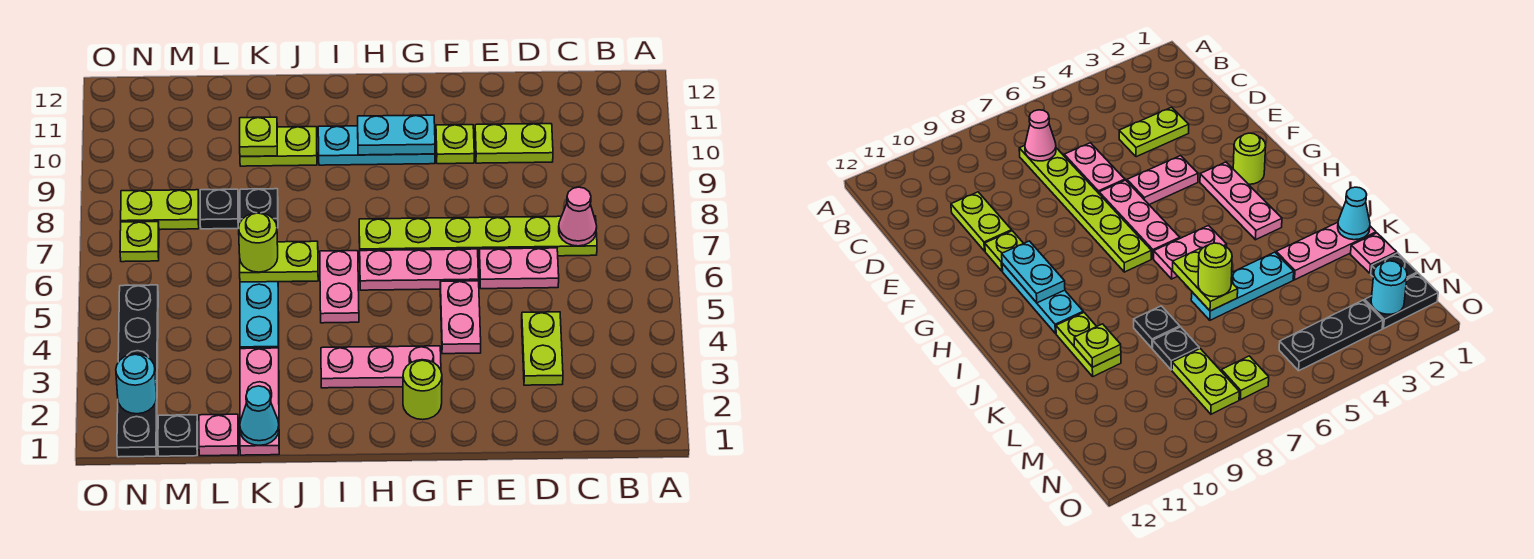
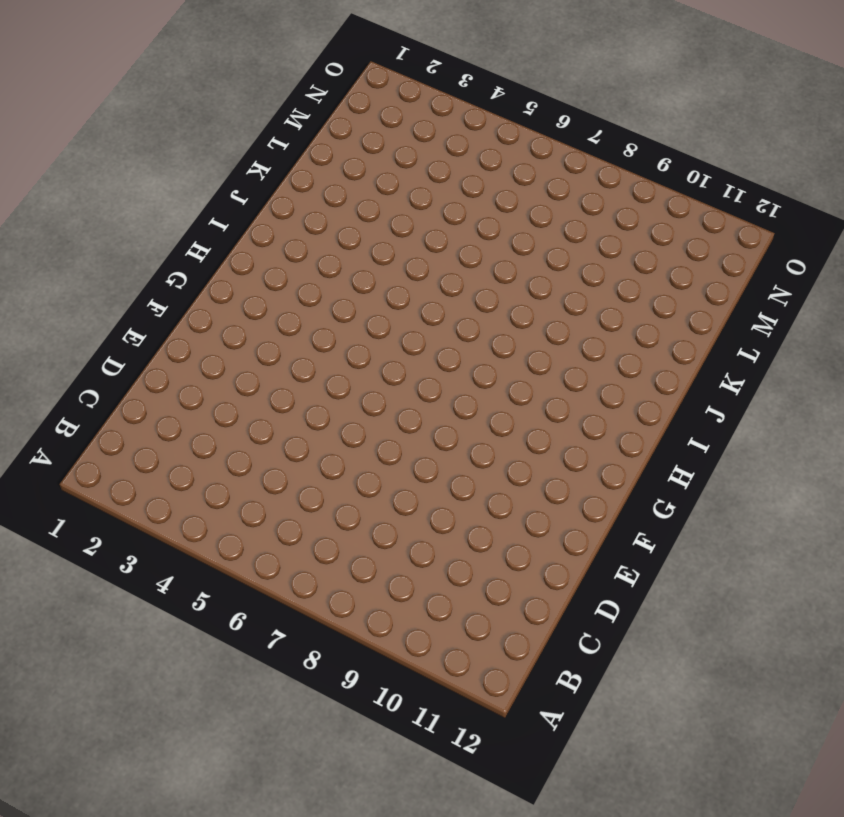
none -> lime 1x6 plate [359,216,597,257]
none -> lime 1x2 plate [522,312,563,385]
none -> pink 1x2 plate [479,248,559,289]

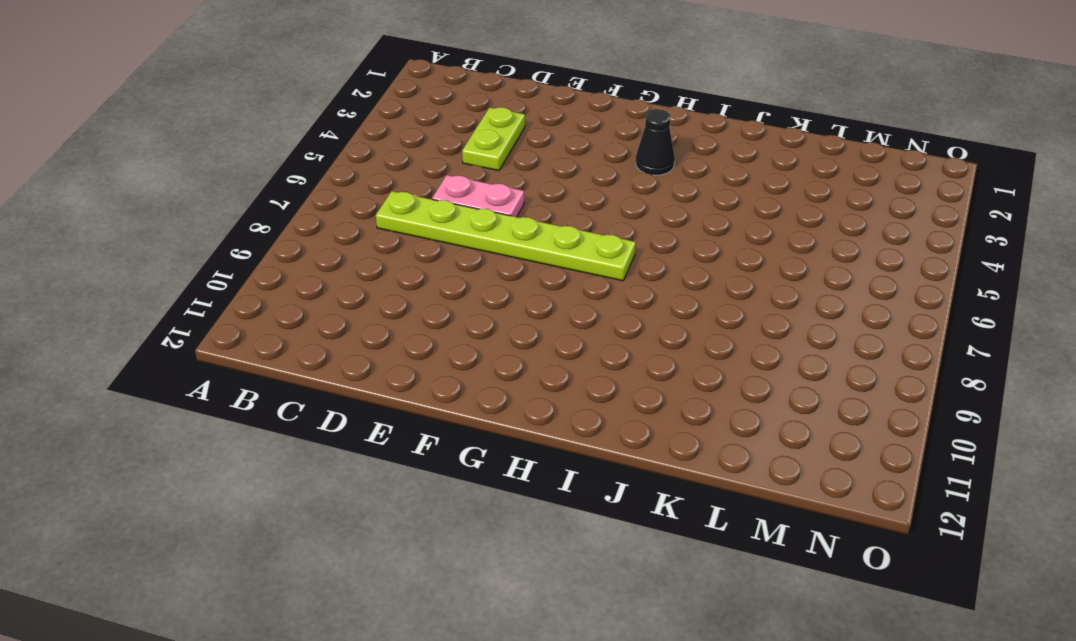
black 1x1 cone [636,109,675,175] -> pink 1x3 plate [321,346,441,388]
none -> lime 1x2 plate [475,124,553,163]
none -> pink 1x2 plate [440,281,481,354]
none -> pink 1x3 plate [360,249,479,290]

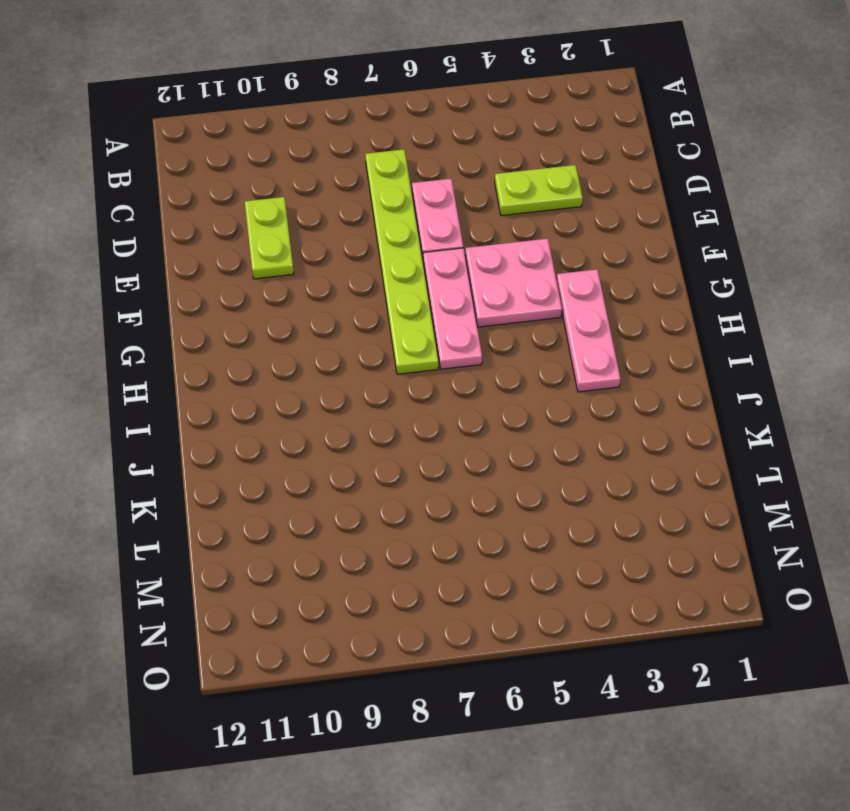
pink 2x2 plate [465,239,562,327] -> pink 1x2 plate [440,281,481,354]
none -> lime 1x1 plate [436,125,474,164]
none -> lime 1x1 round brick [403,360,442,420]
none -> cyan 1x3 plate [318,126,435,165]

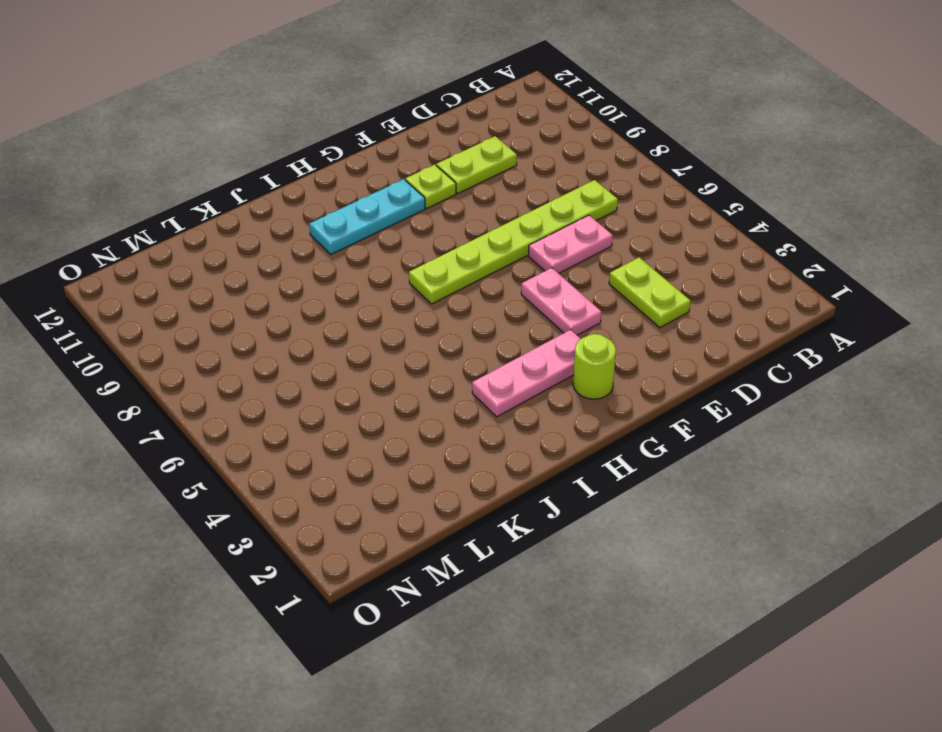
none -> pink 1x3 plate [360,249,479,290]
none -> pink 1x2 plate [320,251,359,323]
none -> lime 1x2 plate [240,127,317,166]

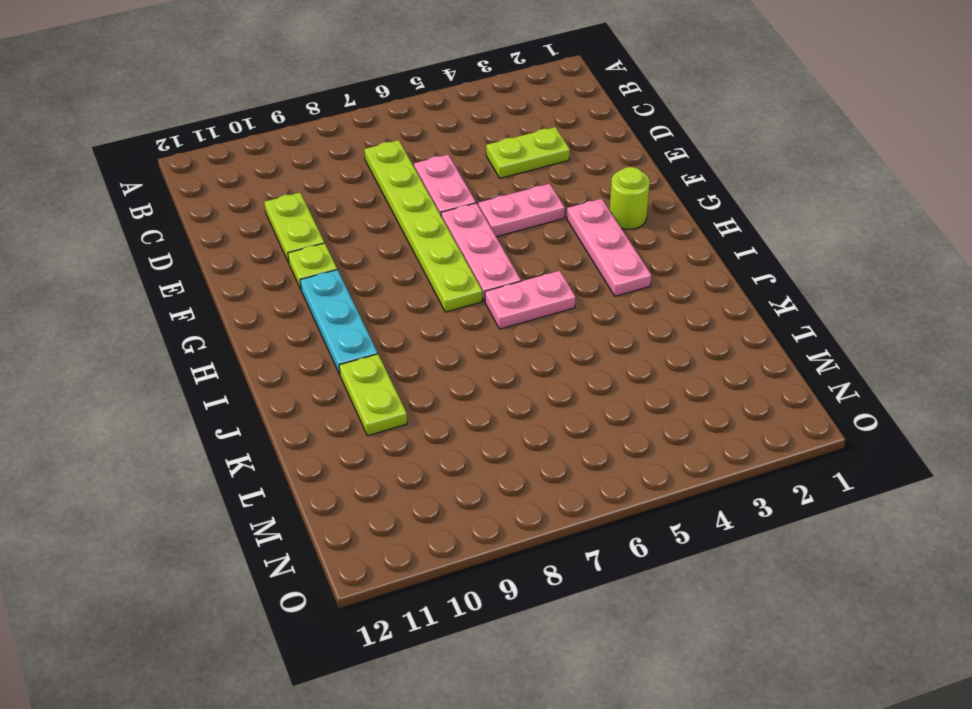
none -> pink 1x3 plate [240,348,279,455]
none -> cyan 1x3 plate [240,282,279,349]
none -> black 1x1 plate [240,189,278,228]

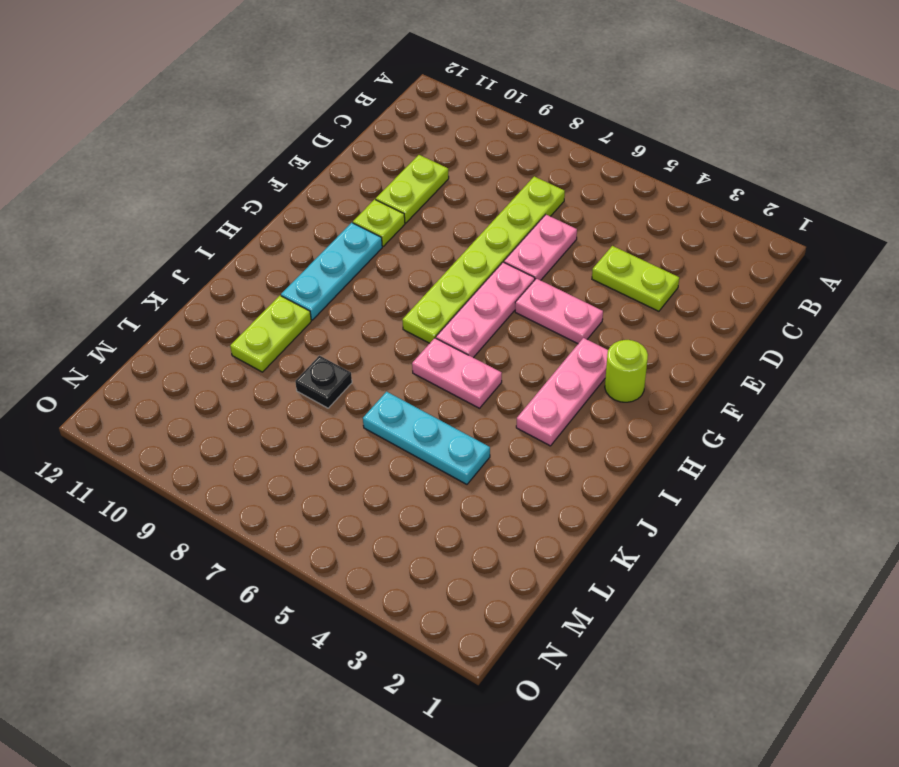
none -> pink 1x3 plate [240,348,279,455]
none -> pink 1x1 plate [199,414,238,456]
none -> black 1x1 plate [200,189,238,229]

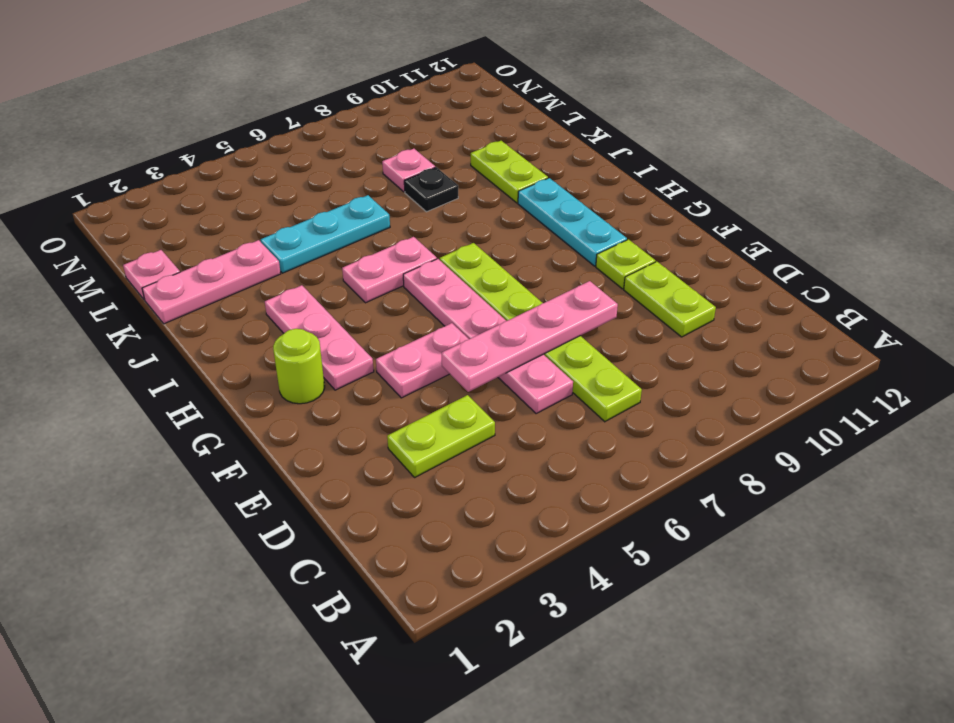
pink 1x4 plate [442,281,618,392] -> none
pink 1x1 plate [382,149,435,192] -> black 1x1 plate [200,189,238,229]
none -> black 1x1 plate [158,415,198,456]
none -> lime 1x2 plate [121,190,199,230]
none -> black 1x2 plate [117,382,157,457]

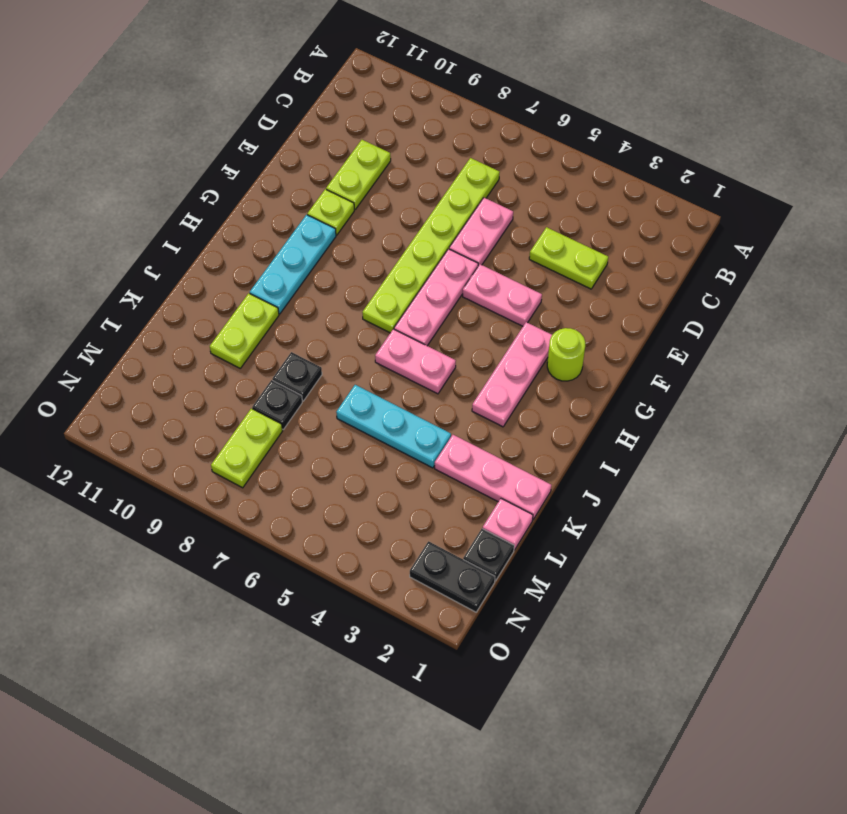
none -> black 1x3 plate [118,285,158,382]
none -> lime 1x1 plate [120,222,159,262]
none -> pink 1x1 cone [559,187,597,246]

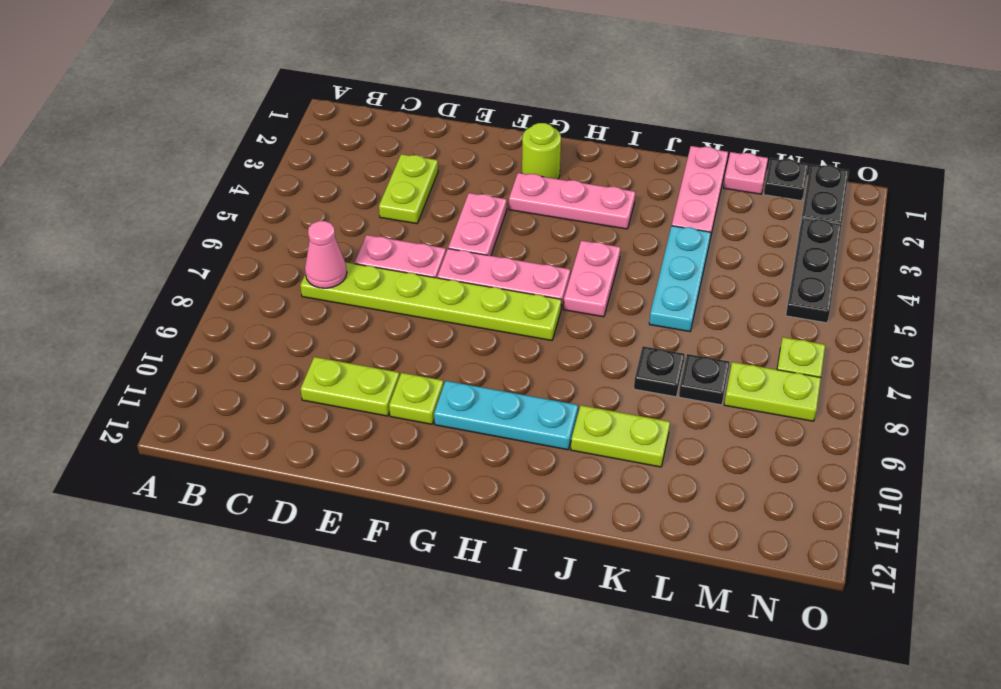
none -> cyan 1x2 plate [358,115,435,155]
none -> lime 1x2 plate [240,241,318,282]
none -> cyan 1x1 cone [240,386,279,445]

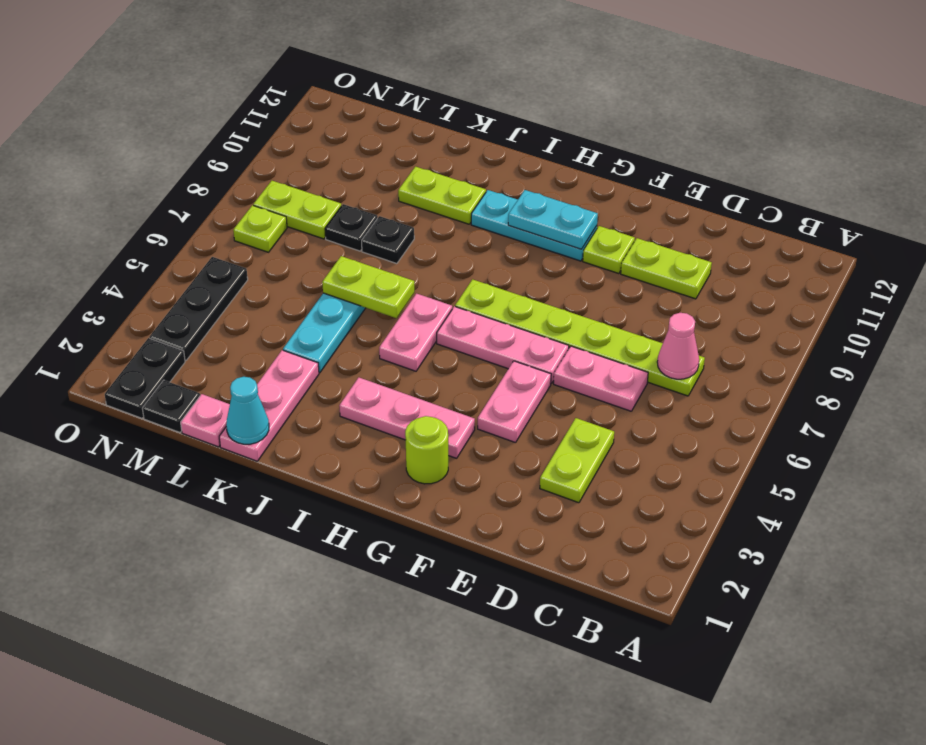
none -> lime 1x1 plate [240,117,277,156]
none -> cyan 1x1 round brick [116,354,157,414]
none -> lime 1x1 round brick [239,213,278,272]

